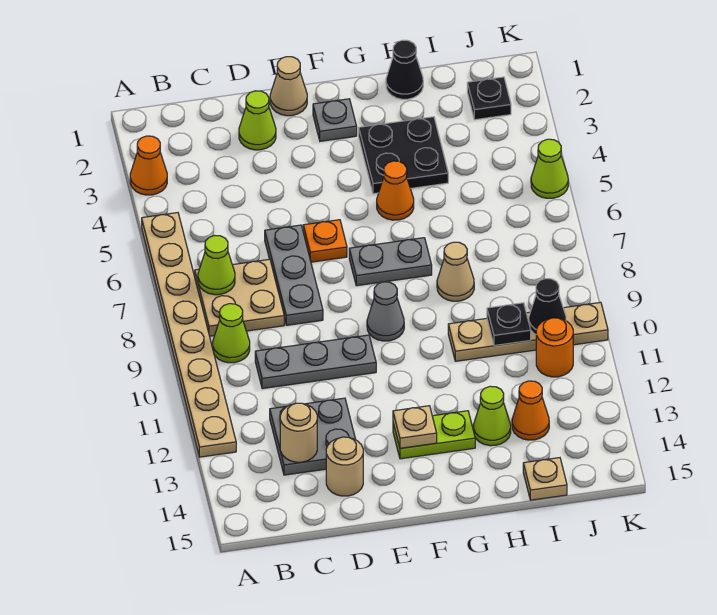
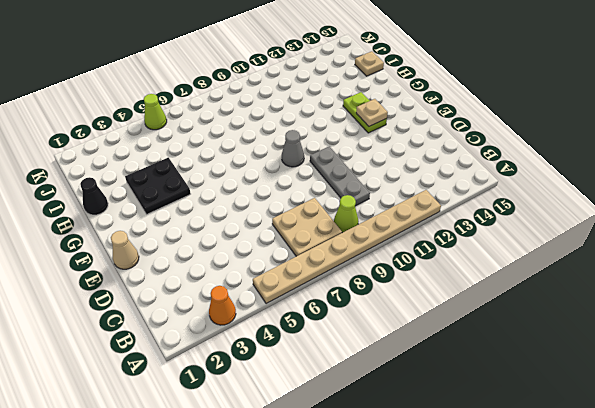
none -> grey 2x2 plate [270,398,356,475]
none -> lime 1x1 cone [239,91,276,150]
none -> grey 1x3 plate [265,225,323,325]
none -> tan 1x1 round brick [326,437,363,496]

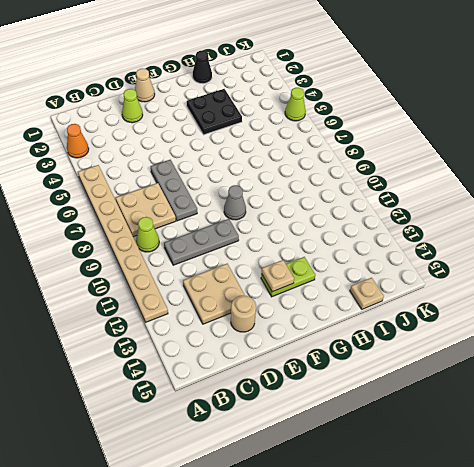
tan 2x2 plate [183,264,245,324] -> grey 2x2 plate [270,398,356,475]
none -> orange 1x1 plate [303,220,347,262]
none -> grey 1x1 plate [313,99,357,141]
none -> grey 1x2 plate [349,238,432,286]
none -> orange 1x1 cone [377,161,414,220]

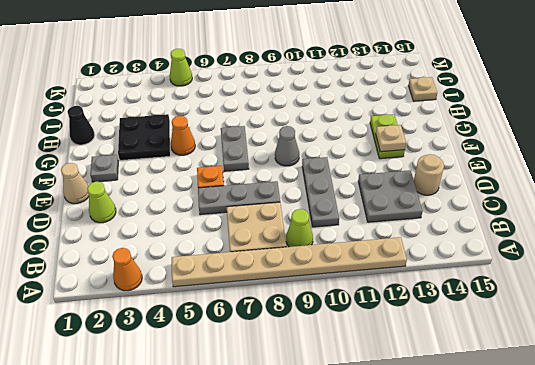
none -> tan 1x1 cone [437,242,474,301]
none -> tan 1x4 plate [448,302,608,361]
none -> lime 1x1 cone [473,386,511,446]
none -> orange 1x1 cone [512,381,549,440]

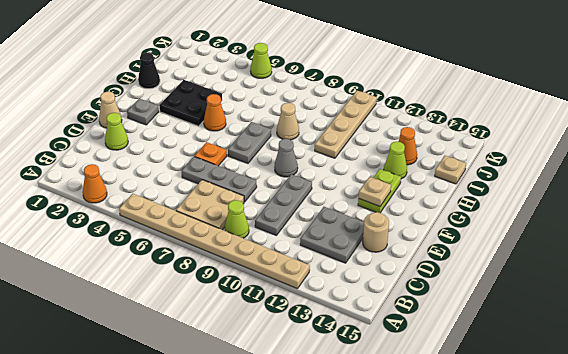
none -> black 1x1 plate [467,77,511,120]
none -> orange 1x1 round brick [536,318,573,377]
none -> lime 1x1 cone [198,236,235,295]
none -> tan 1x1 round brick [280,403,317,462]

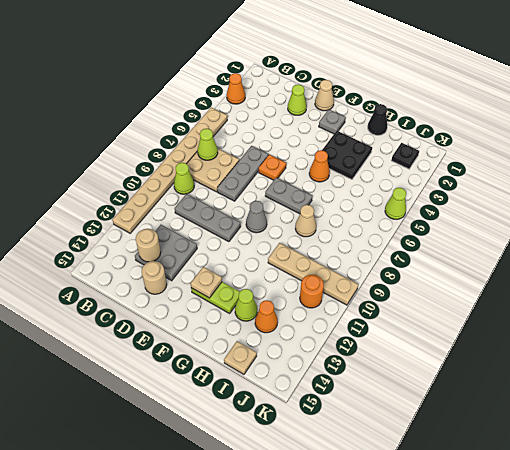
none -> black 1x1 plate [487,303,531,346]
none -> black 1x1 cone [529,279,566,334]

